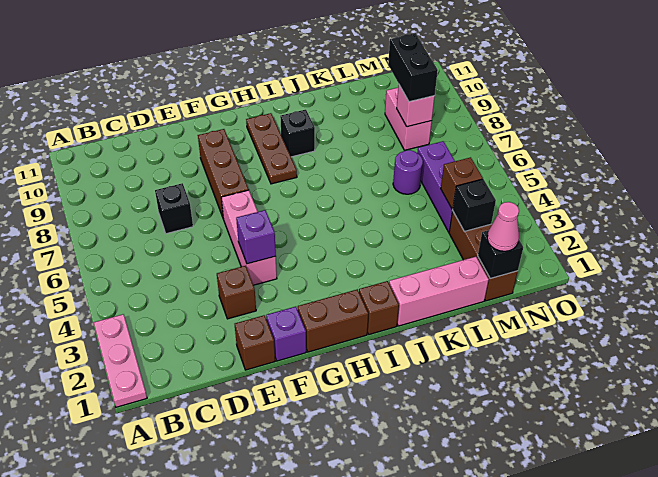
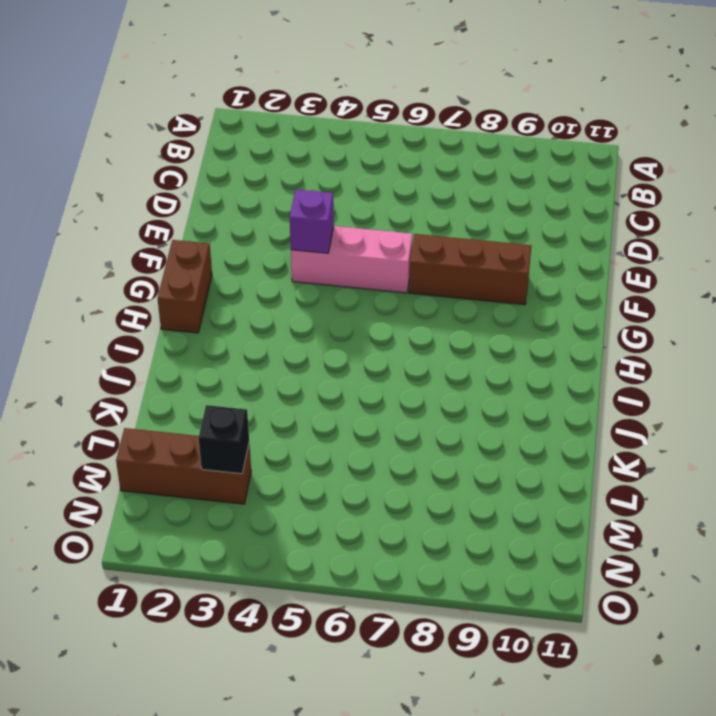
none -> pink 1x3 plate [94,314,147,407]
none -> black 1x1 brick [155,183,193,234]
none -> brown 1x1 brick [235,315,275,370]

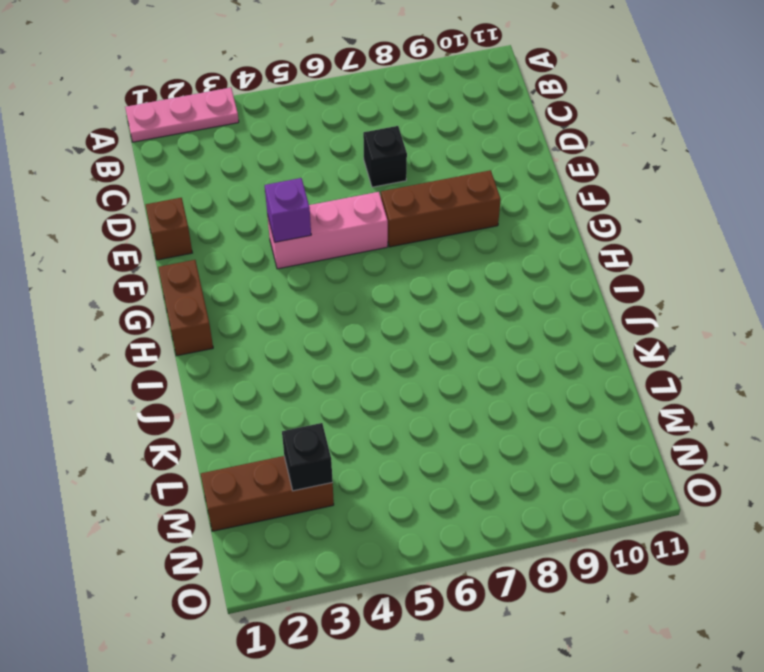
none -> brown 1x1 brick [217,266,256,319]
none -> purple 1x1 brick [266,307,306,361]
none -> brown 1x3 plate [246,113,297,184]

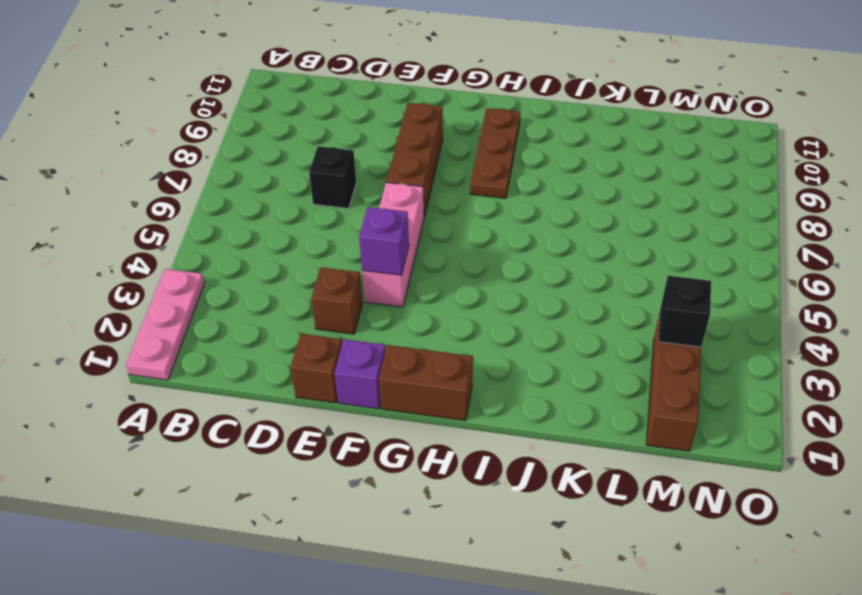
none -> brown 1x1 brick [359,281,399,335]
none -> black 1x1 brick [280,110,315,157]
none -> pink 1x3 brick [389,257,489,326]

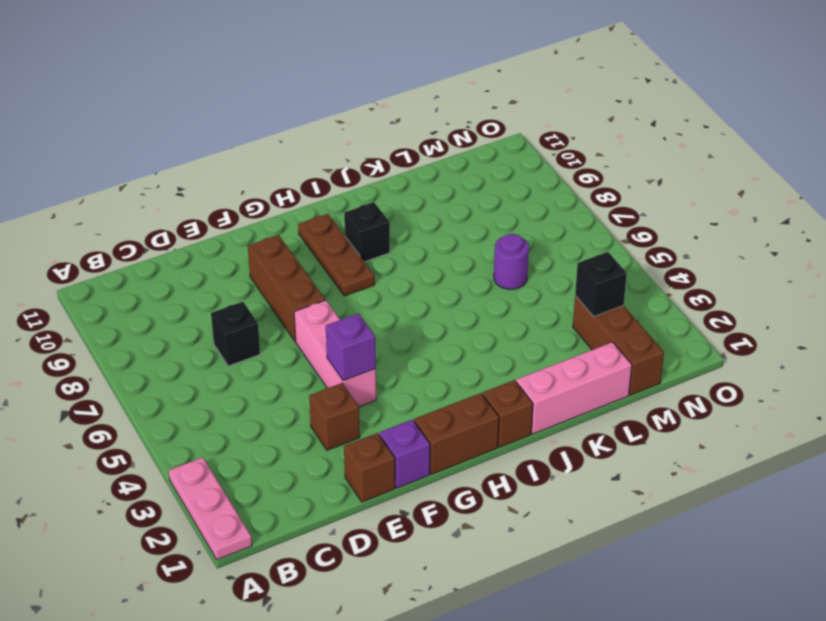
none -> purple 1x3 brick [417,141,455,232]
none -> pink 1x2 brick [385,88,432,150]
none -> black 1x1 brick [478,230,523,278]

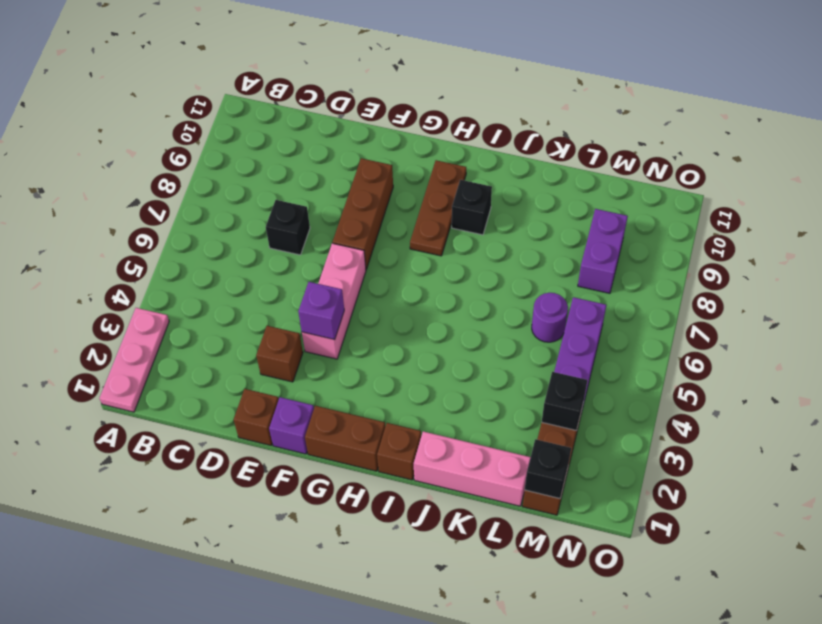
purple 1x2 brick [578,209,628,293] -> pink 1x2 brick [385,88,432,150]
none -> brown 1x1 brick [441,157,483,209]
none -> pink 1x1 brick [397,85,435,127]
none -> pink 1x1 cone [487,202,519,251]

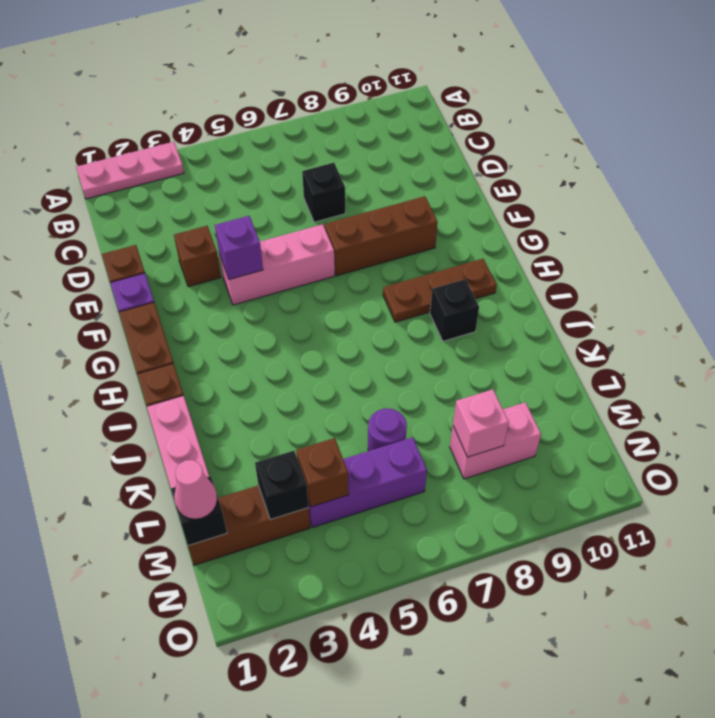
none -> black 1x2 brick [388,33,438,102]

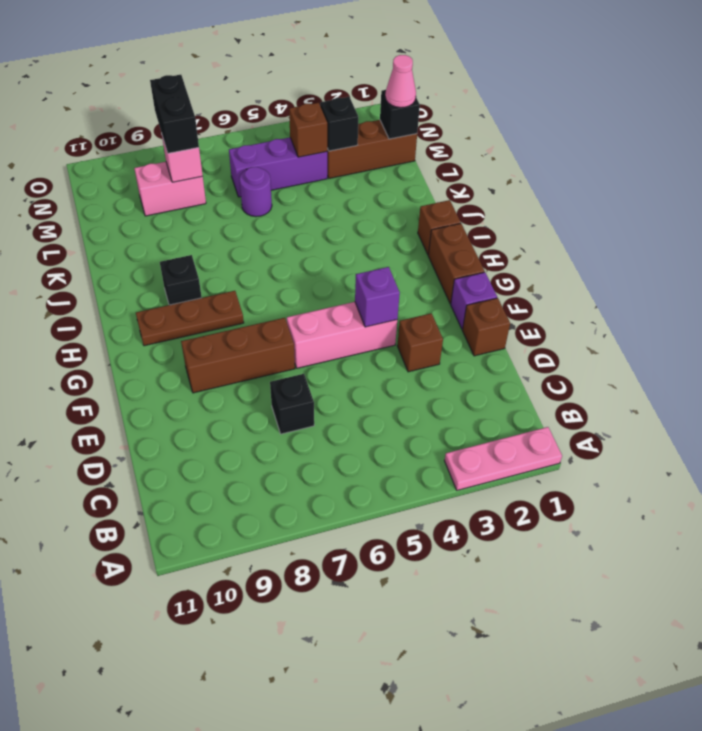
black 1x2 brick [150,75,199,153] -> black 1x2 brick turned to [388,33,438,102]
none -> pink 1x3 brick [389,257,489,326]

